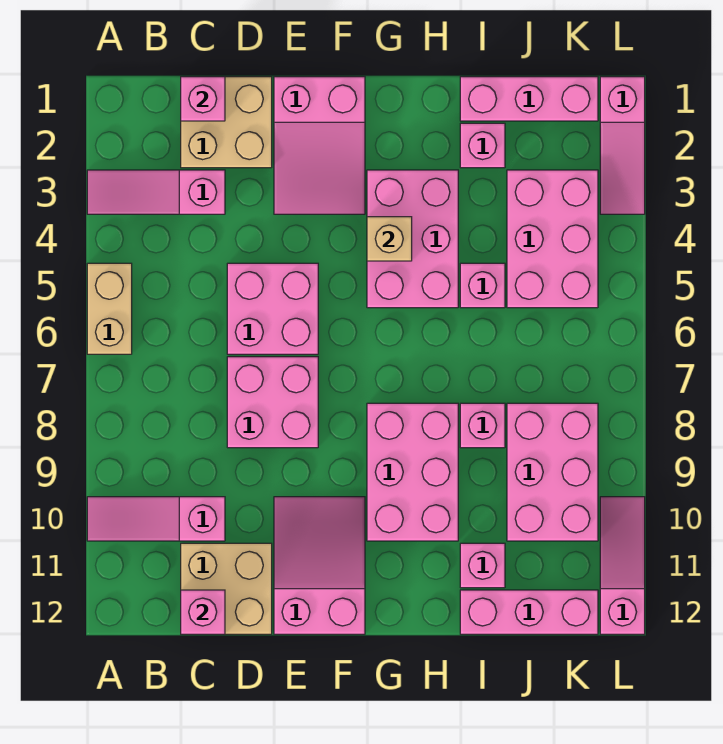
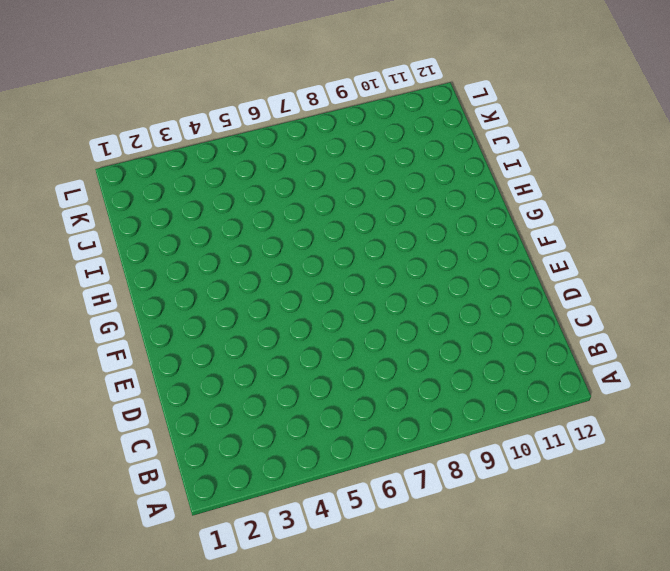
none -> pink 1x3 slope [87,170,225,214]
none -> tan 1x2 brick [87,263,132,354]
none -> pink 1x3 slope [87,497,225,541]

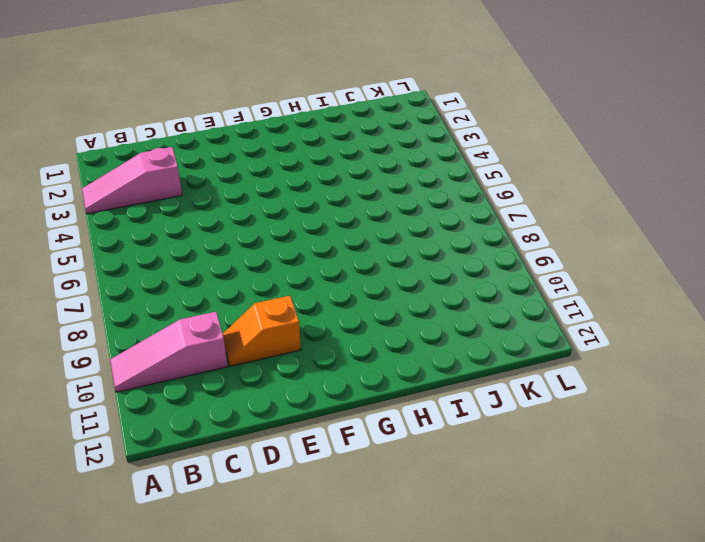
orange 1x2 slope [223,296,301,366] -> pink 2x3 slope [274,497,365,634]
none -> tan 1x2 brick [87,263,132,354]
none -> tan 2x2 brick [181,77,272,168]
none -> tan 2x2 brick [181,543,272,634]

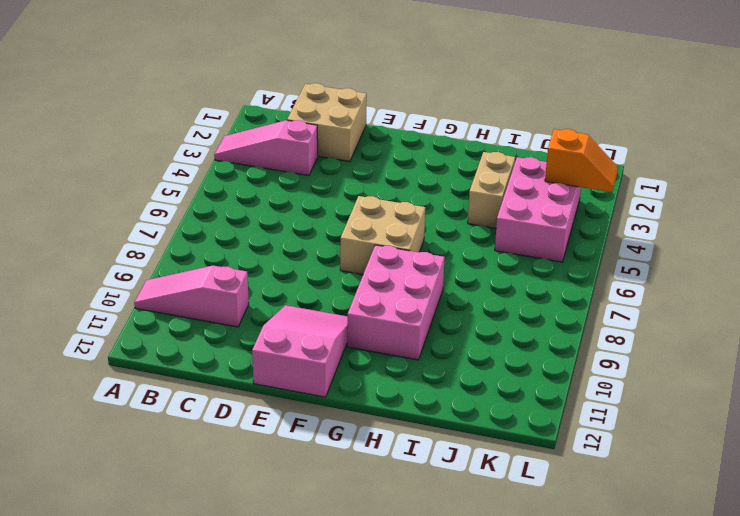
tan 2x2 brick [340,196,425,275] -> tan 2x2 brick moved to [181,543,272,634]
tan 1x2 brick [468,152,515,228] -> tan 1x2 brick moved to [87,263,132,354]
orange 1x2 slope [545,129,618,192] -> none
none -> pink 2x2 brick [227,263,318,354]
none -> pink 2x2 brick [227,357,318,448]
none -> pink 2x3 slope [274,77,365,214]

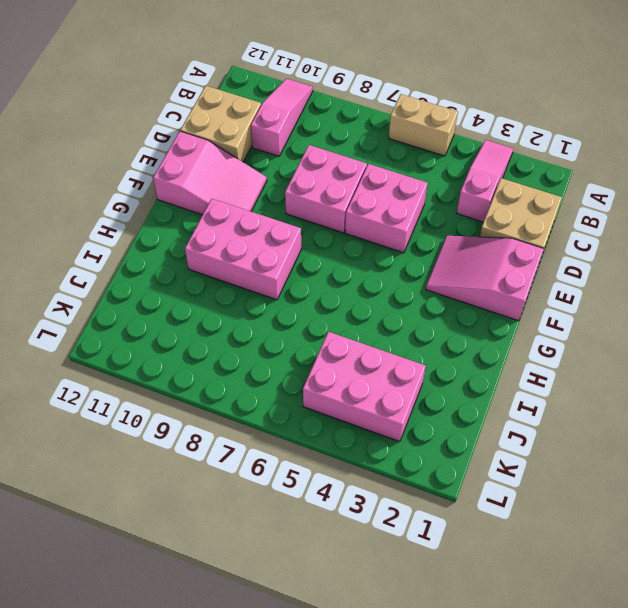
none -> pink 2x3 brick [367,170,458,308]
none -> pink 1x3 brick [460,77,598,121]
none -> pink 1x1 brick [460,123,505,168]

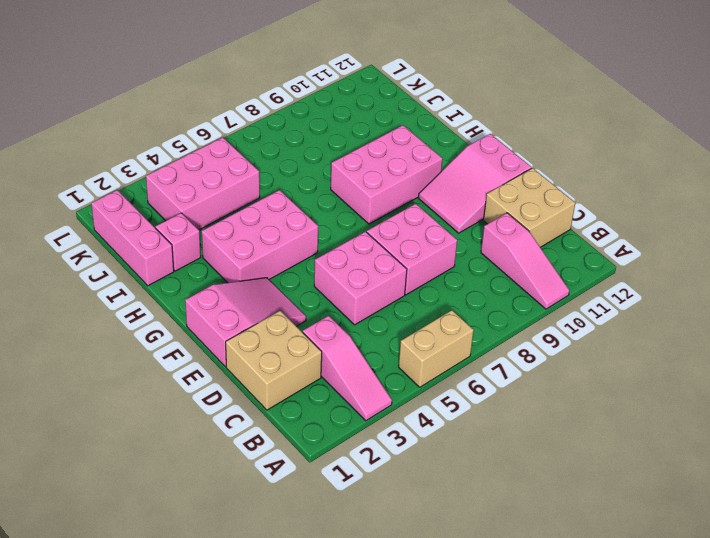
none -> pink 1x1 brick [460,263,505,308]
none -> pink 1x1 brick [460,403,505,448]
none -> pink 1x1 brick [460,543,505,588]

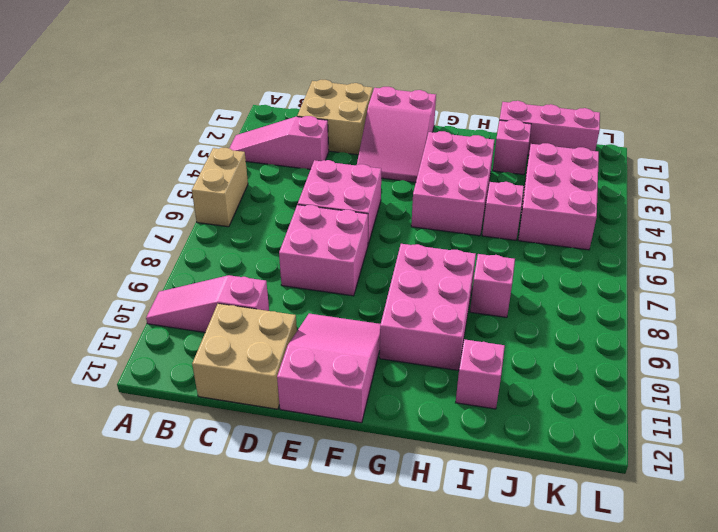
none -> pink 1x3 brick [460,590,598,634]
none -> pink 2x3 brick [507,403,598,541]
none -> pink 1x3 slope [600,77,645,214]

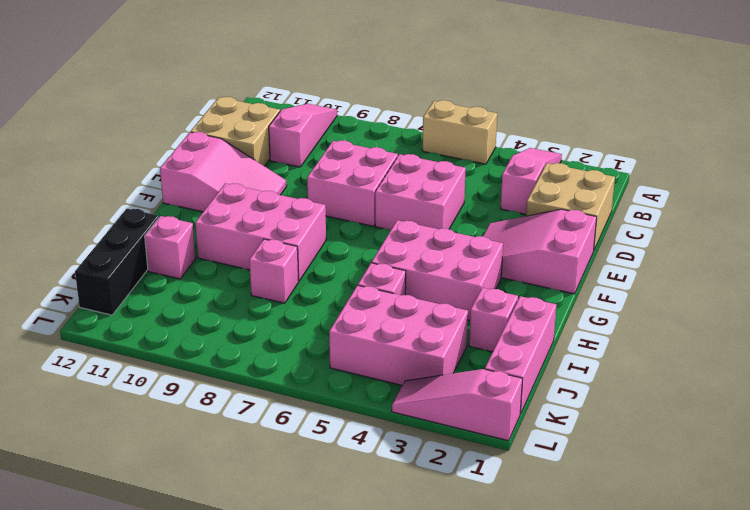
black 1x3 brick [75,209,159,315] -> pink 1x3 brick [460,590,598,634]
none -> pink 2x3 brick [507,403,598,541]
none -> pink 1x3 slope [600,497,645,634]
none -> pink 1x1 brick [181,77,225,121]

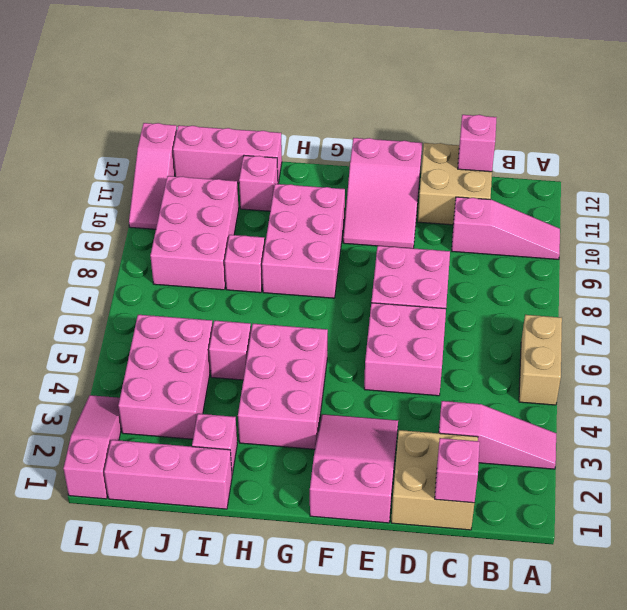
none -> tan 1x1 brick [367,217,412,261]

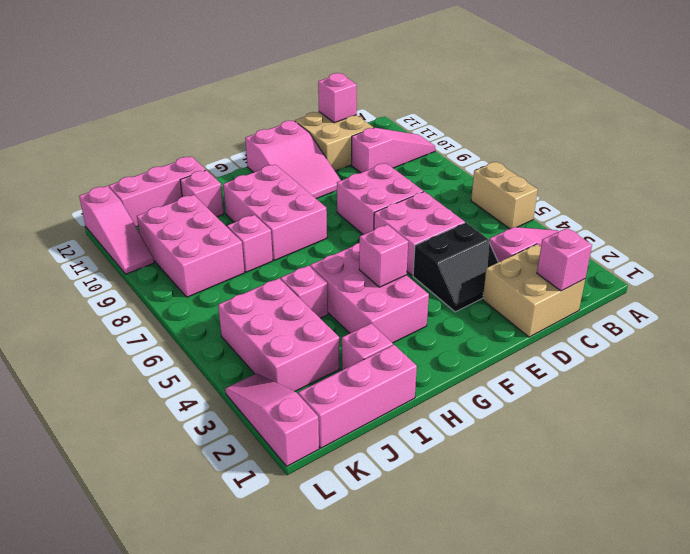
black 2x2 slope [413,223,498,312] -> pink 2x3 slope [274,77,365,214]
pink 1x1 brick [359,225,408,287] -> tan 1x1 brick [367,217,412,261]

